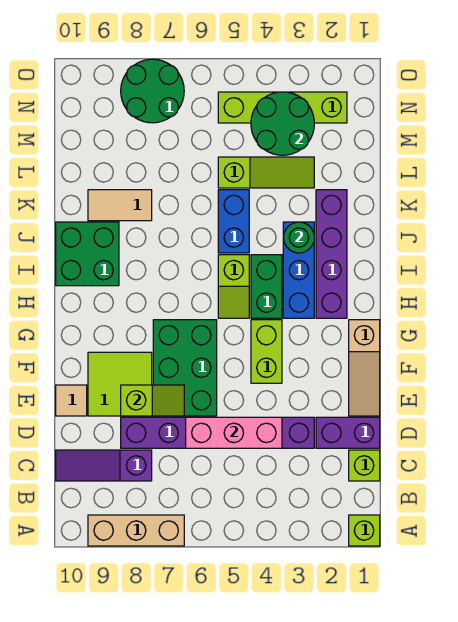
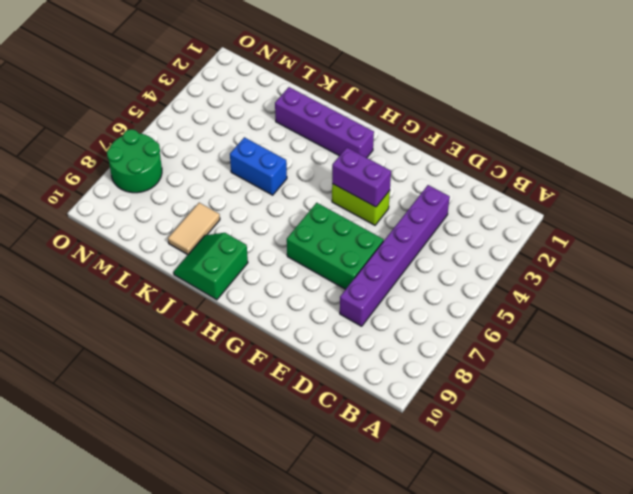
purple 1x2 brick [332,148,391,207] -> purple 1x2 brick turned to [316,417,380,448]
green 2x2 slope [174,233,248,300] -> green 2x2 brick [56,222,119,286]
none -> lime 1x1 brick [349,515,380,546]
none -> tan 1x3 brick [88,515,184,546]
none -> lime 1x1 brick [349,450,380,481]

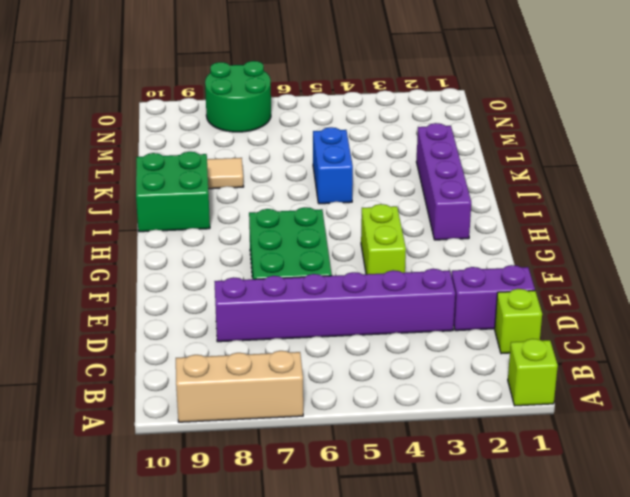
none -> purple 1x3 slope [56,450,152,481]
none -> tan 1x3 slope [349,320,380,416]
none -> lime 2x2 tile [88,352,152,416]

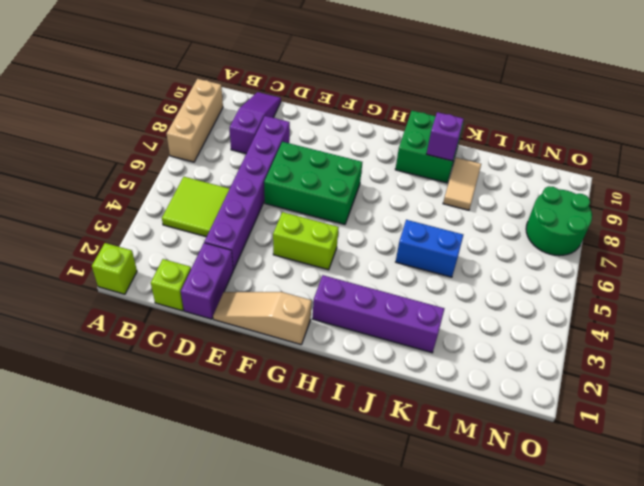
lime 2x2 tile [162,177,229,237] -> lime 2x2 tile moved to [88,352,152,416]
purple 1x1 brick [427,112,464,161] -> none
none -> tan 1x1 tile [56,385,87,416]
none -> blue 1x3 brick [283,222,314,318]
none -> green 1x2 brick [251,255,282,318]

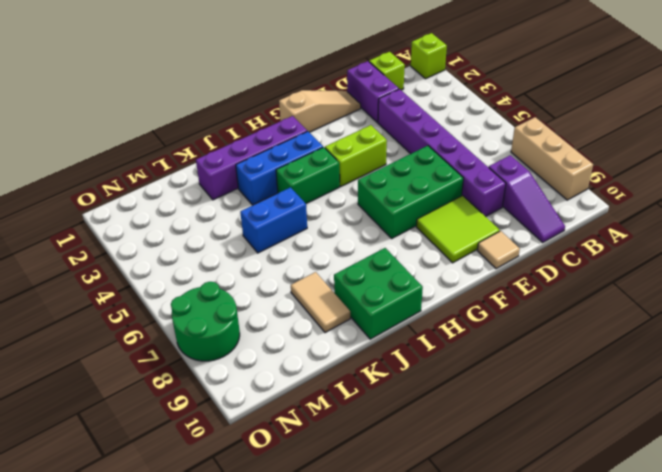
none -> lime 1x2 slope [218,255,249,318]
none -> lime 1x3 slope [218,157,314,188]
none -> lime 1x4 brick [218,92,347,123]

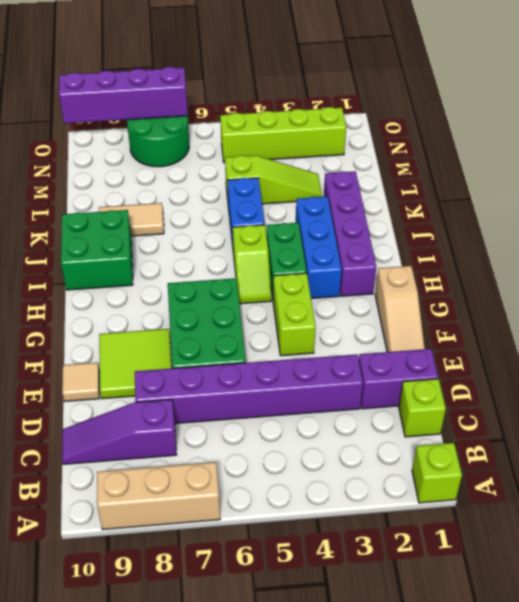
purple 1x4 brick [59,67,188,124] -> none
none -> pink 1x3 brick [186,417,282,448]
none -> lime 1x2 slope [121,385,184,416]
none -> green 1x1 round brick [283,222,314,253]

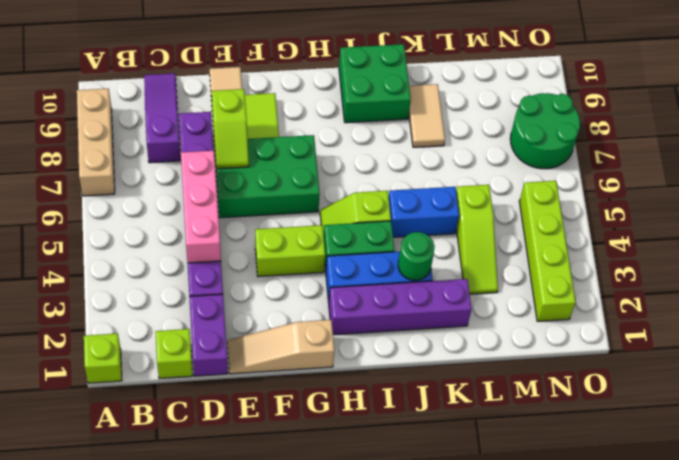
none -> green 2x2 round brick [251,92,314,155]

